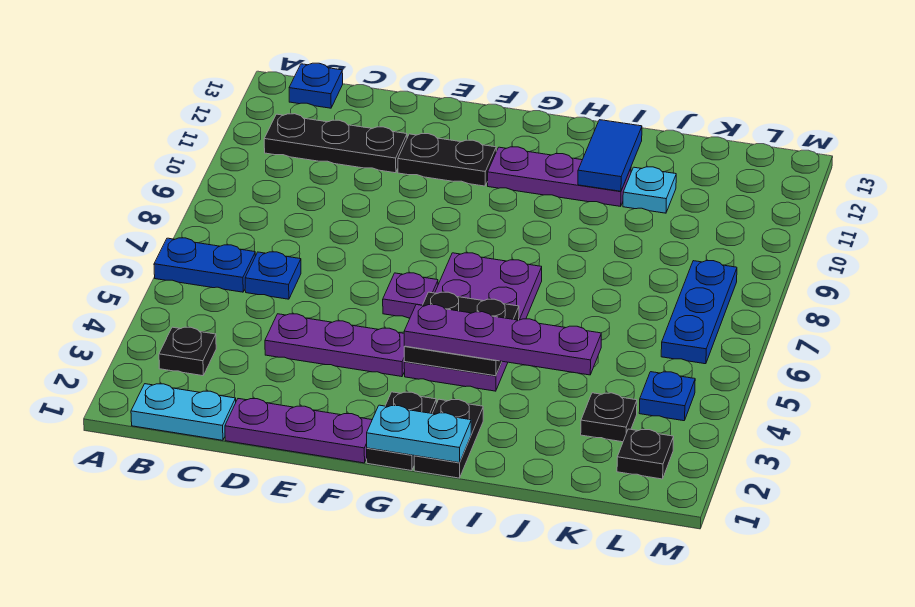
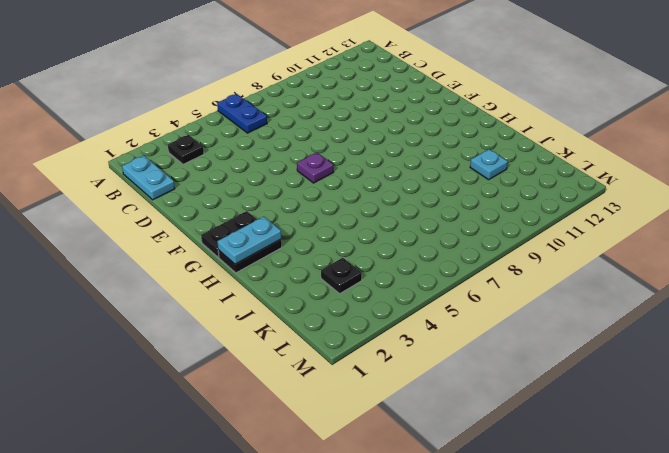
cyan 1x2 plate [217,217,281,264] -> cyan 1x2 plate turned to [367,405,471,463]
none -> black 1x3 plate [264,114,407,173]
none -> blue 1x1 plate [289,63,343,108]
none -> blue 1x1 plate [245,252,301,299]

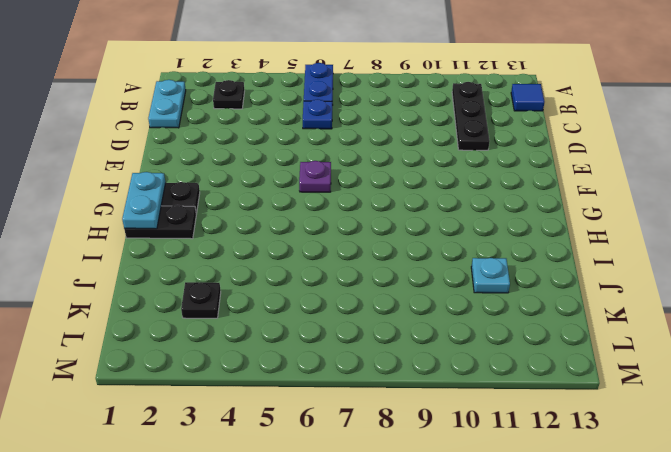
blue 1x1 tile [511,84,545,111] -> blue 1x1 plate [289,63,343,108]
none -> purple 1x3 plate [225,399,372,463]
none -> purple 1x3 plate [265,314,405,377]
none -> black 1x2 plate [398,134,496,186]

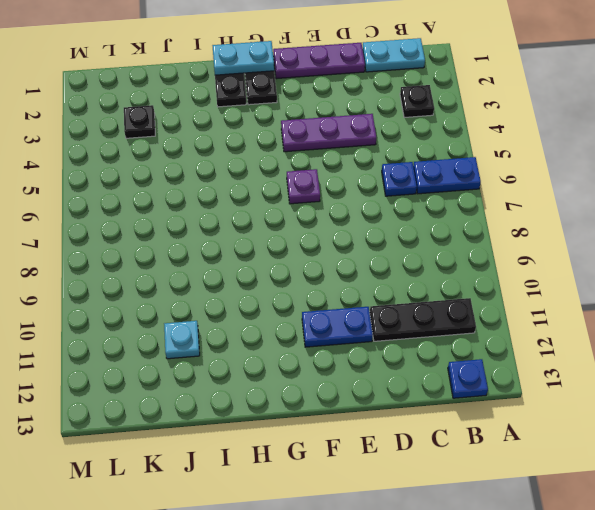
blue 1x2 plate [302,307,373,347] -> black 1x2 plate [398,134,496,186]
none -> purple 2x4 plate [404,253,542,391]
none -> purple 1x3 plate [488,147,631,206]
none -> black 1x1 plate [617,429,674,479]

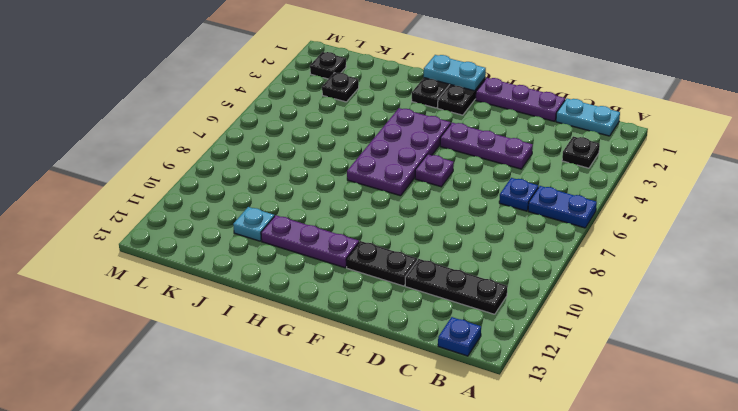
none -> blue 1x1 plate [639,372,695,421]
none -> blue 1x3 plate [661,261,737,364]
none -> black 2x2 plate [404,292,519,376]

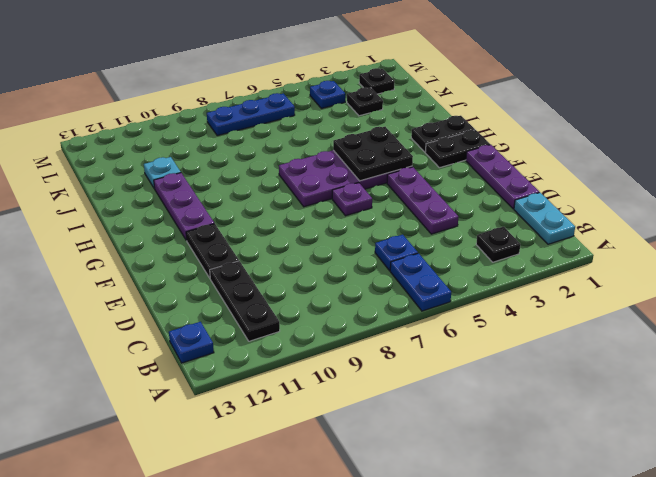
none -> cyan 1x2 plate [367,405,471,463]
none -> blue 1x2 tile [578,120,642,191]
none -> purple 1x4 plate [404,304,601,375]

